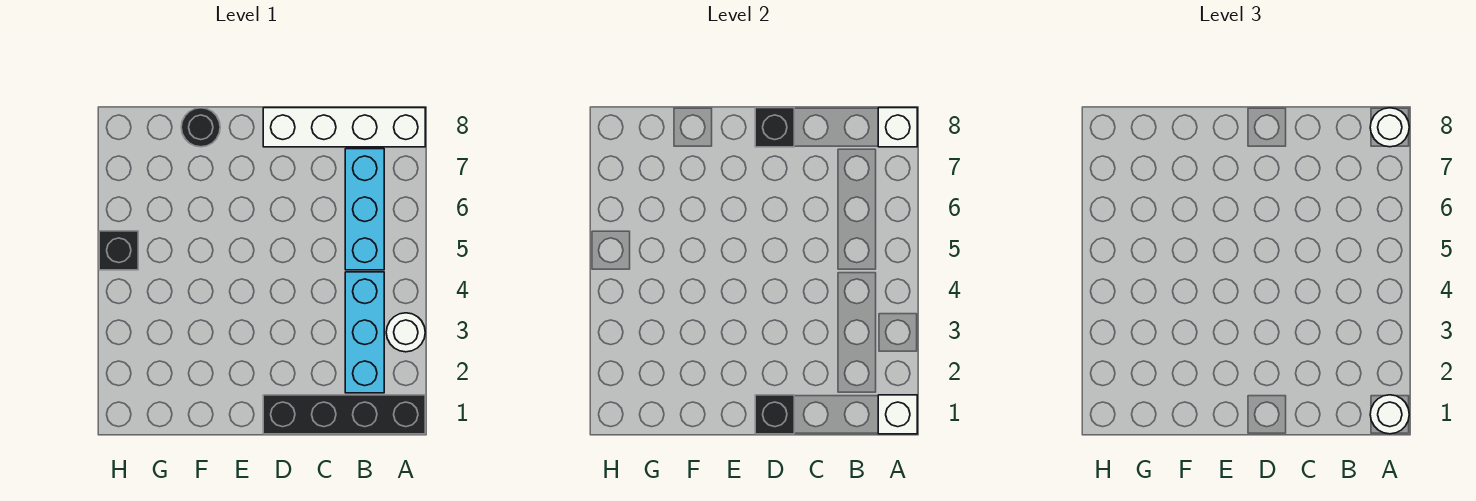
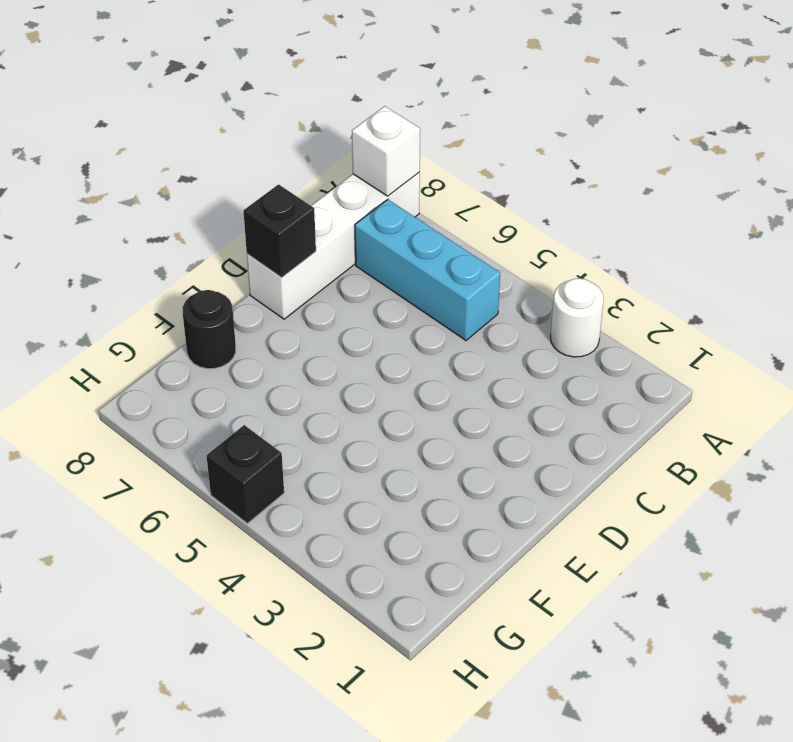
none -> black 1x4 brick [263,395,425,434]
none -> cyan 1x3 brick [345,272,384,393]
none -> white 1x1 brick [878,395,917,434]

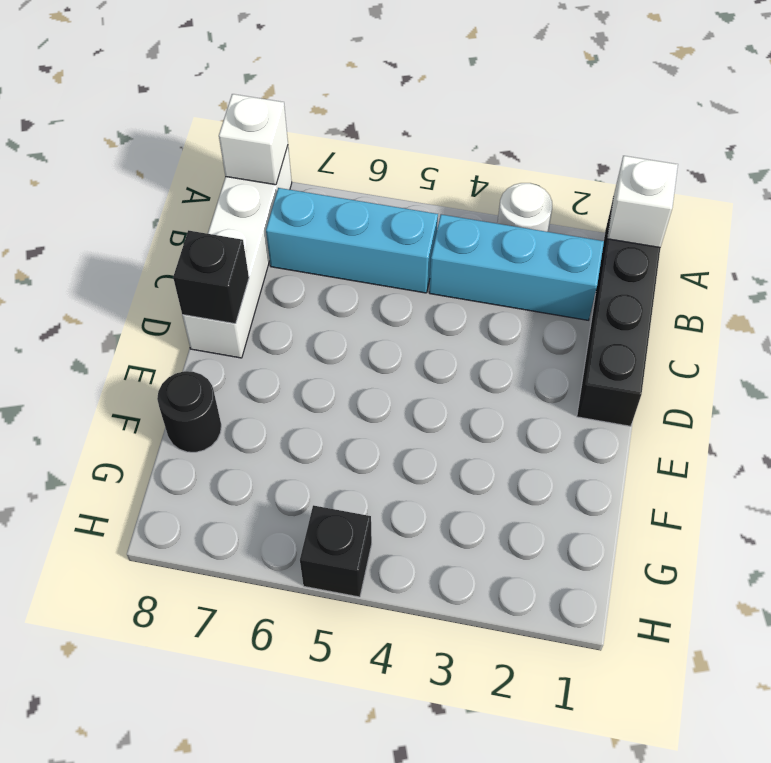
none -> black 1x1 brick [755,395,794,434]
none -> white 1x1 round brick [1370,395,1409,434]
none -> white 1x1 round brick [1370,108,1409,147]

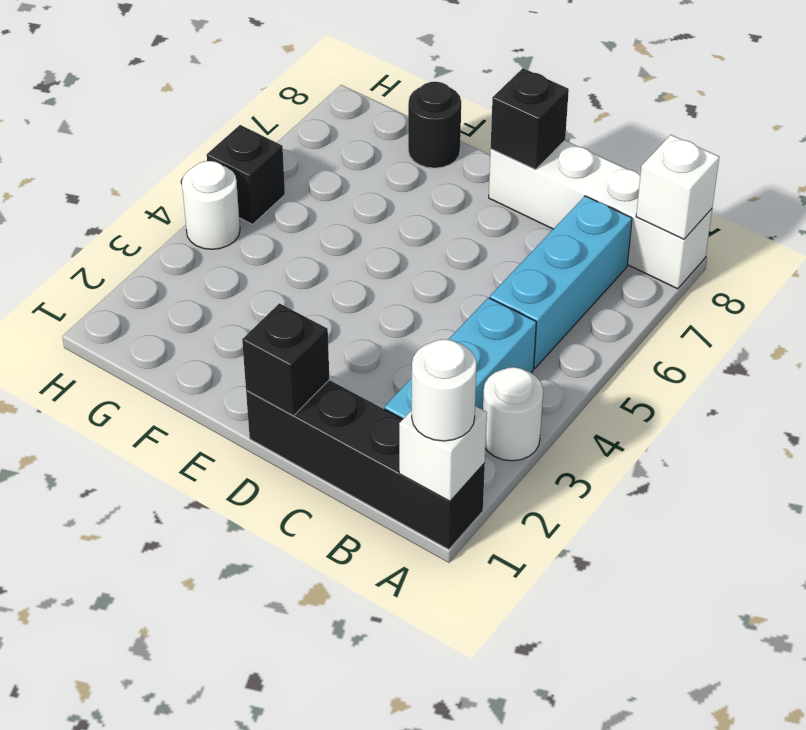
white 1x1 round brick [182,161,240,249] -> white 1x1 round brick moved to [1370,108,1409,147]

